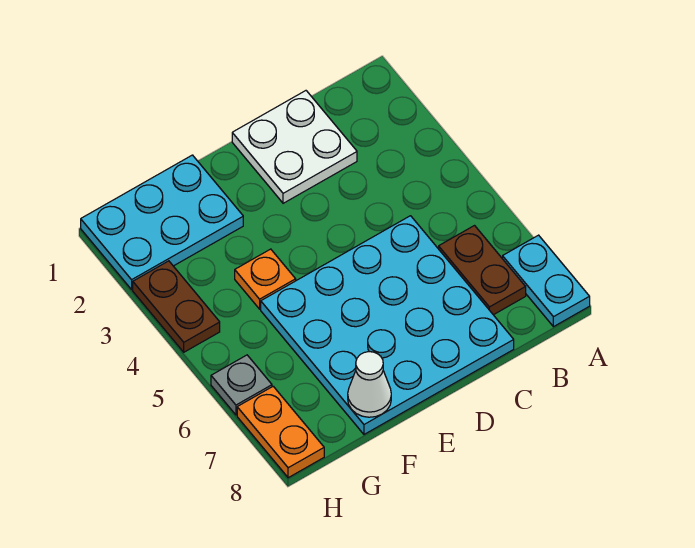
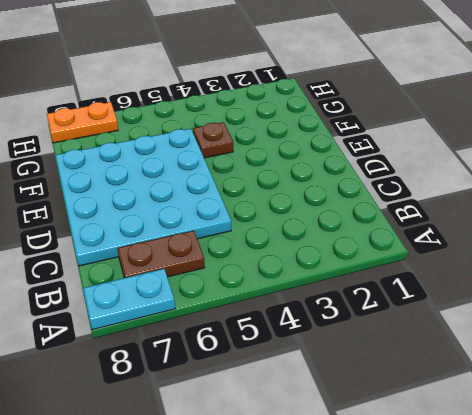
brown 1x1 plate [193,122,233,158] -> orange 1x1 plate [235,249,296,309]
none -> white 2x2 plate [232,91,357,203]
none -> cyan 2x3 plate [81,155,243,289]

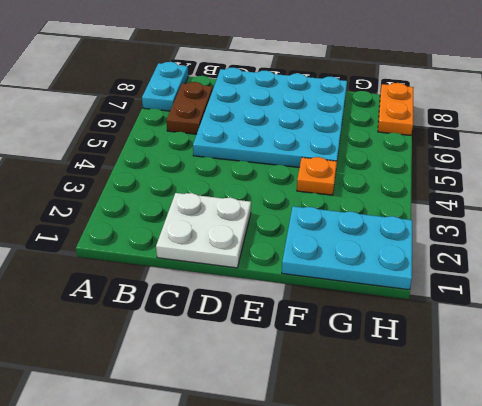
none -> brown 1x2 plate [133,261,220,352]
none -> grey 1x1 plate [211,355,272,415]

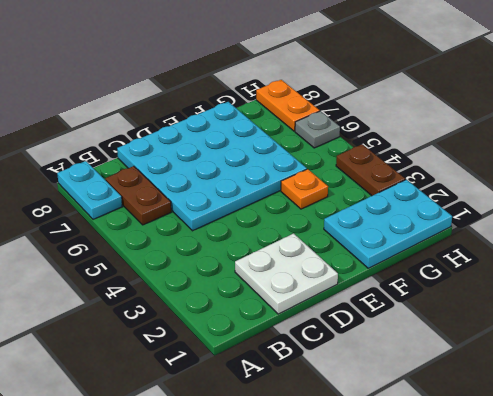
none -> white 1x1 cone [348,352,391,417]

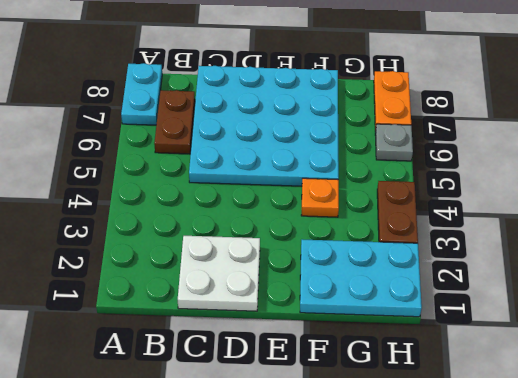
none -> white 1x1 cone [348,352,391,417]

